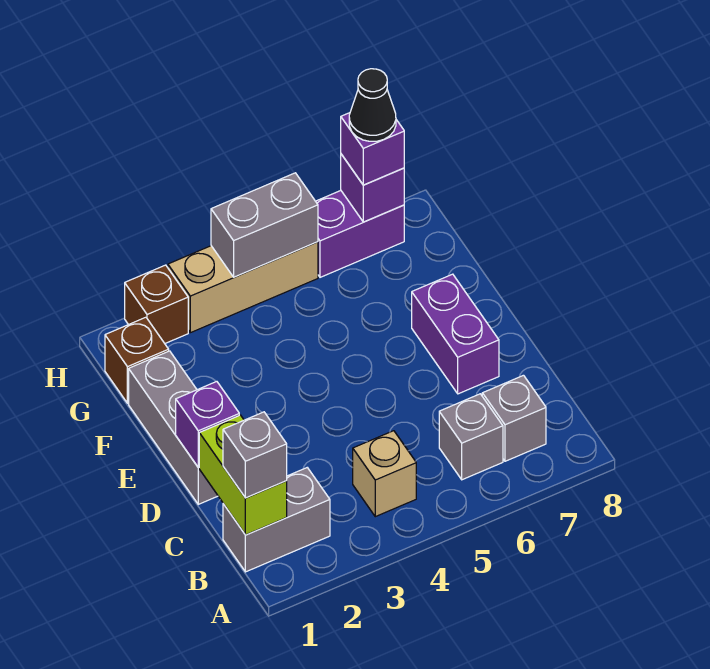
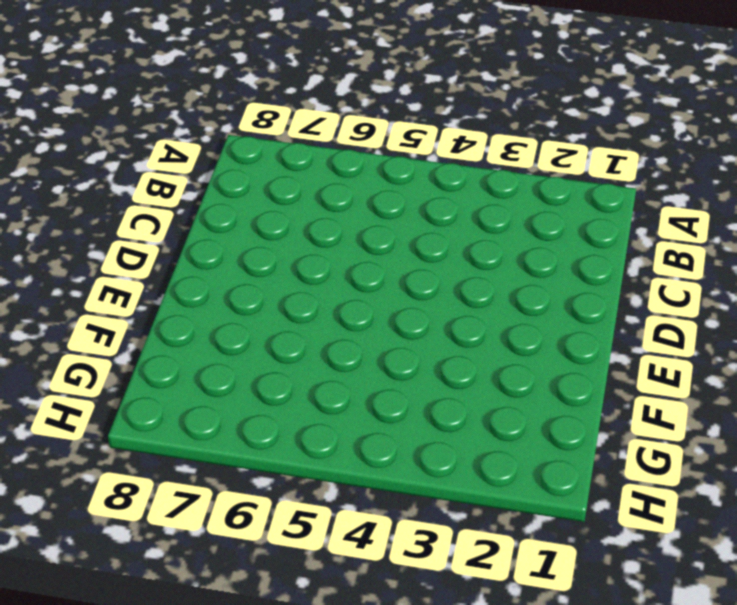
none -> grey 1x2 brick [223,468,330,572]
none -> tan 1x1 brick [353,431,416,517]
none -> grey 1x1 brick [439,394,503,480]

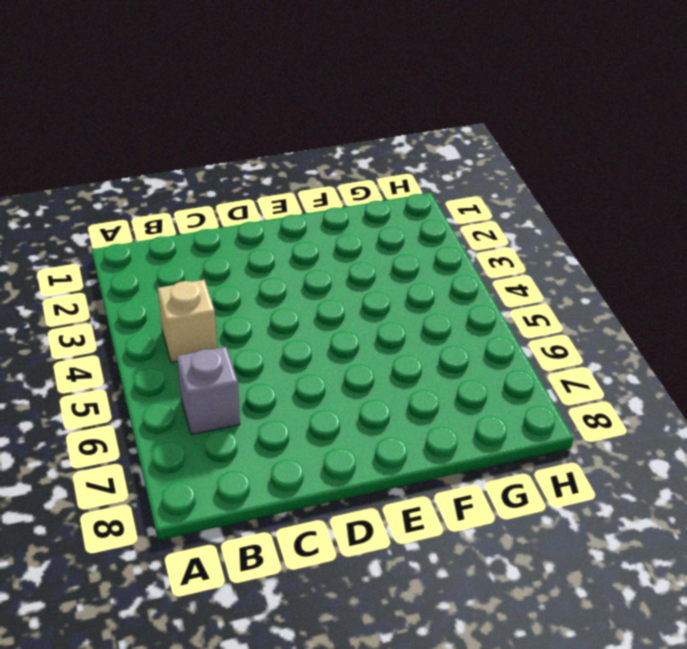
none -> grey 1x2 brick [223,468,330,572]
none -> grey 1x1 brick [482,375,546,461]
none -> grey 1x3 brick [129,351,218,504]

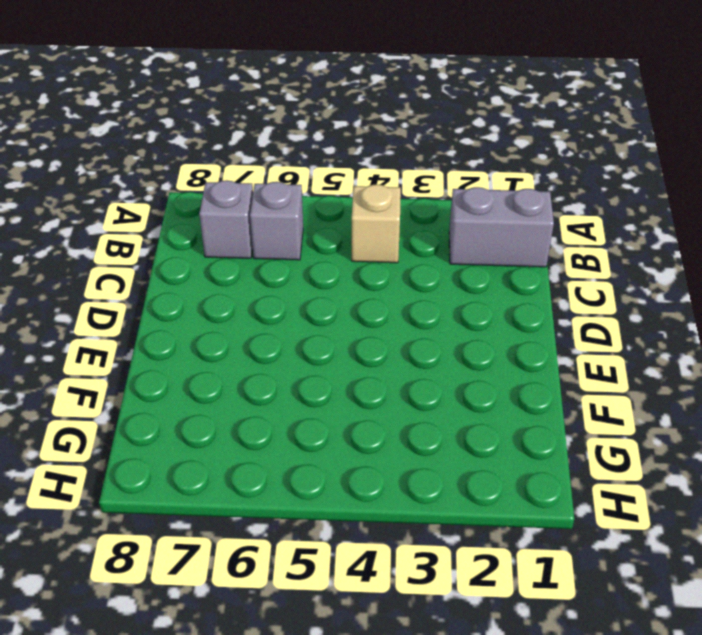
none -> grey 1x3 brick [129,351,218,504]
none -> purple 1x2 brick [412,274,499,394]
none -> brown 1x1 brick [105,317,169,403]

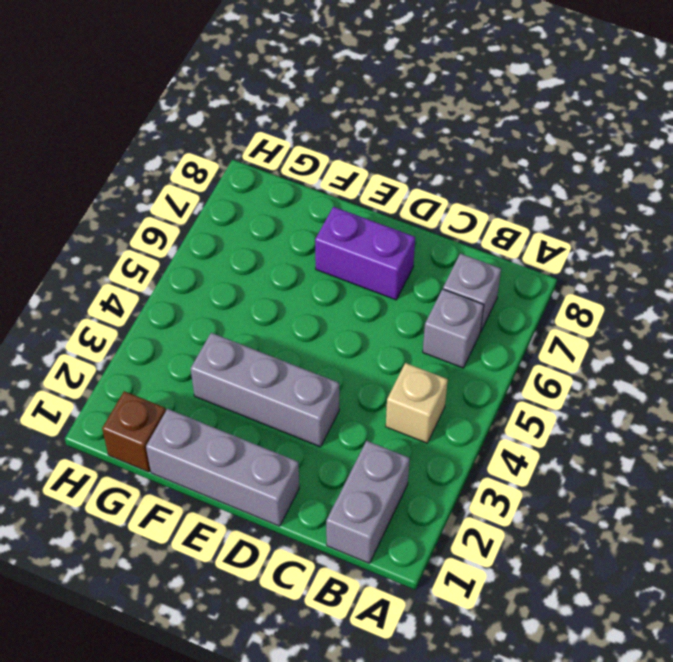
grey 1x3 brick [191,333,339,447] -> none
none -> brown 1x1 brick [125,265,188,343]
none -> tan 1x3 brick [168,242,318,333]
none -> purple 1x2 brick [316,191,404,277]

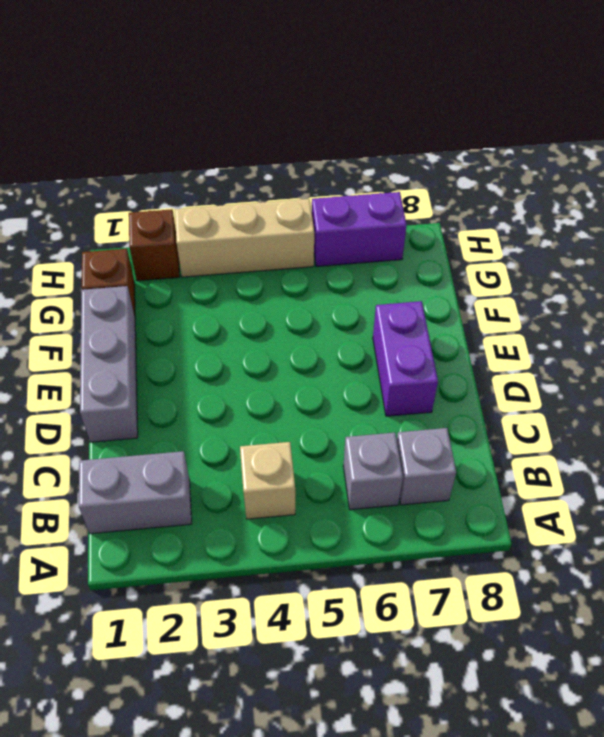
none -> lime 1x2 brick [199,415,287,535]
none -> purple 1x1 brick [176,382,239,467]
none -> grey 1x2 brick [211,173,318,277]

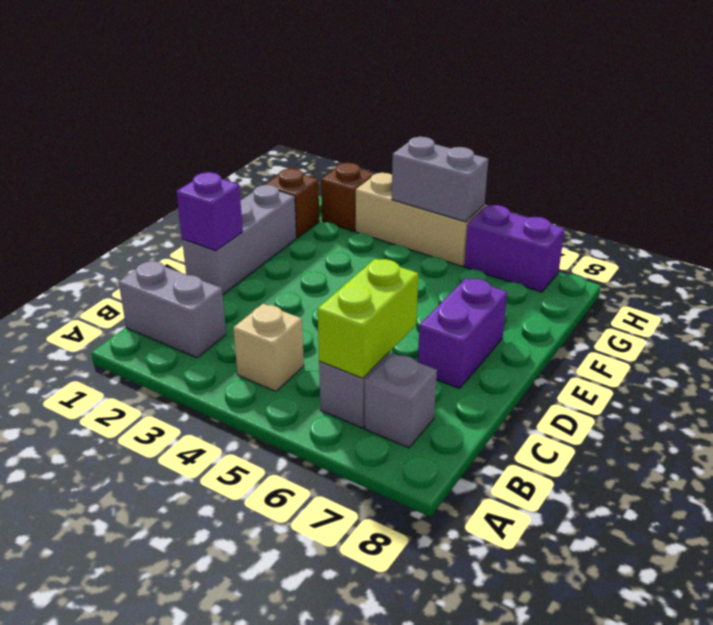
lime 1x2 brick [318,259,418,378] -> lime 1x2 brick moved to [199,415,287,535]
none -> purple 1x1 brick [341,154,404,222]
none -> grey 1x1 brick [223,412,287,498]
none -> purple 1x1 brick [341,113,404,185]

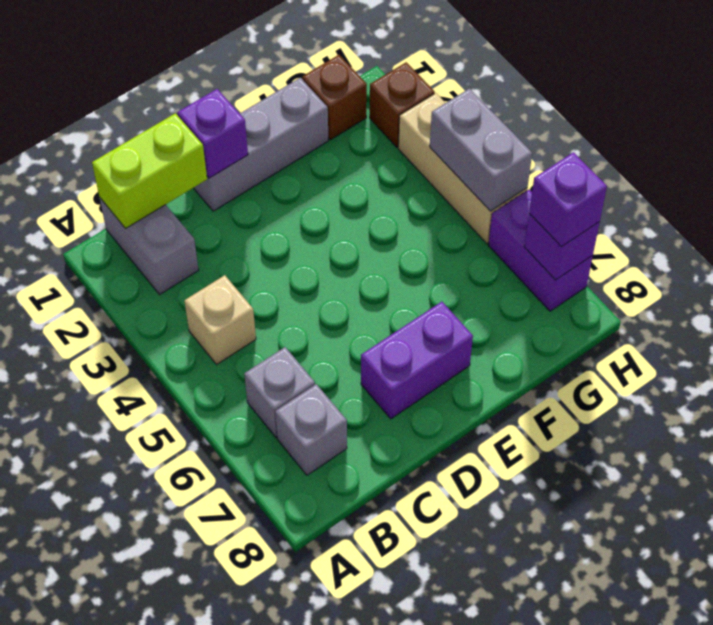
none -> grey 1x1 brick [223,412,287,498]
none -> black 1x1 cone [349,69,396,141]

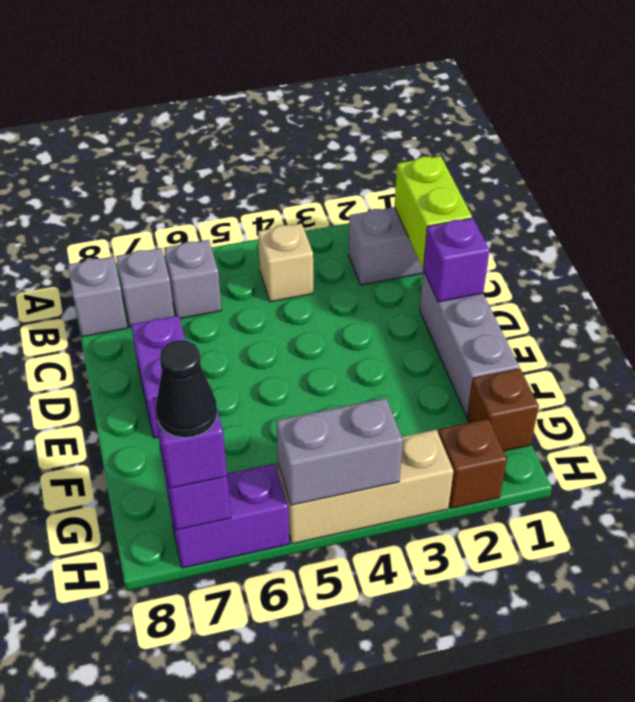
grey 1x1 brick [68,257,127,337] -> grey 1x1 brick moved to [223,412,287,498]

